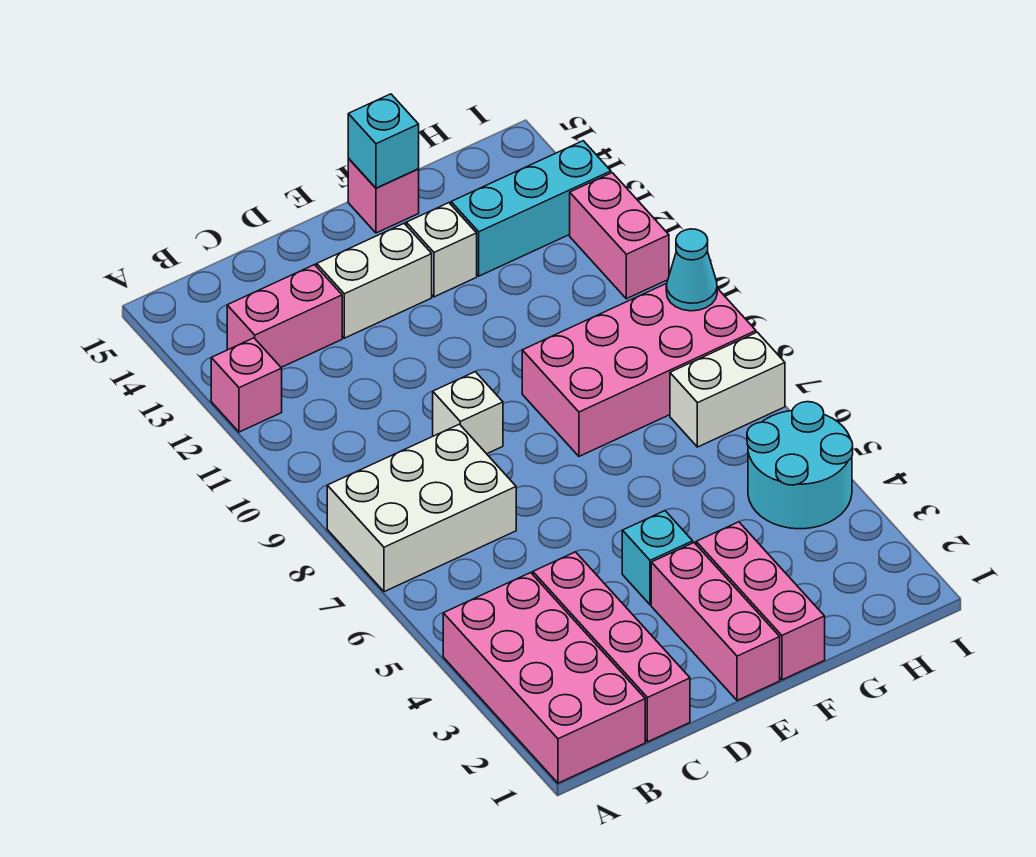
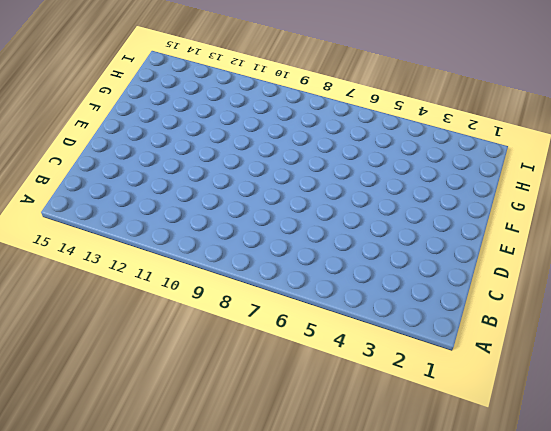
none -> pink 2x4 brick [443,573,645,783]
none -> white 2x3 brick [327,424,516,592]
none -> pink 1x1 brick [211,338,282,432]

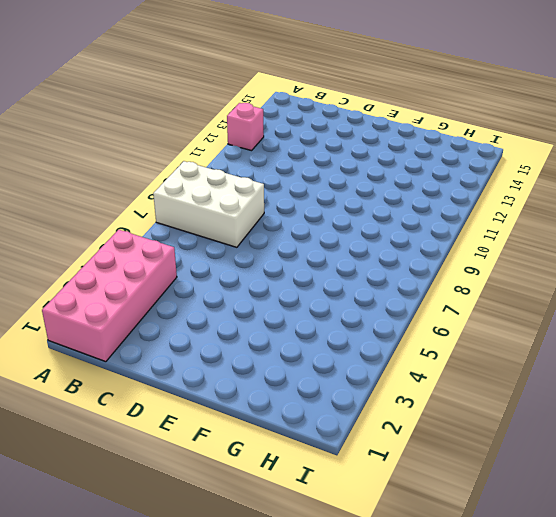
none -> pink 1x2 brick [227,265,342,367]
none -> pink 1x4 brick [533,552,690,742]
none -> white 1x1 brick [433,372,503,454]

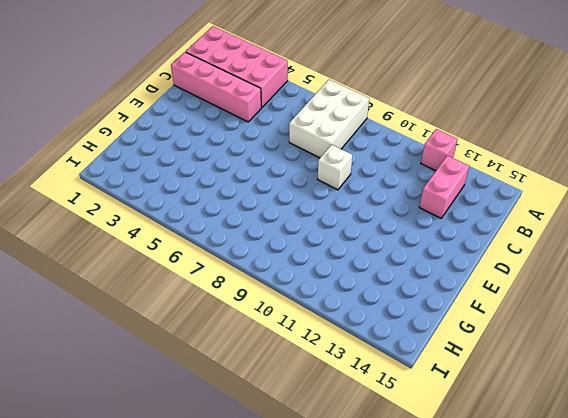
none -> white 1x2 brick [317,223,432,338]
none -> pink 1x3 brick [651,543,780,701]
none -> cyan 1x1 brick [622,511,693,605]

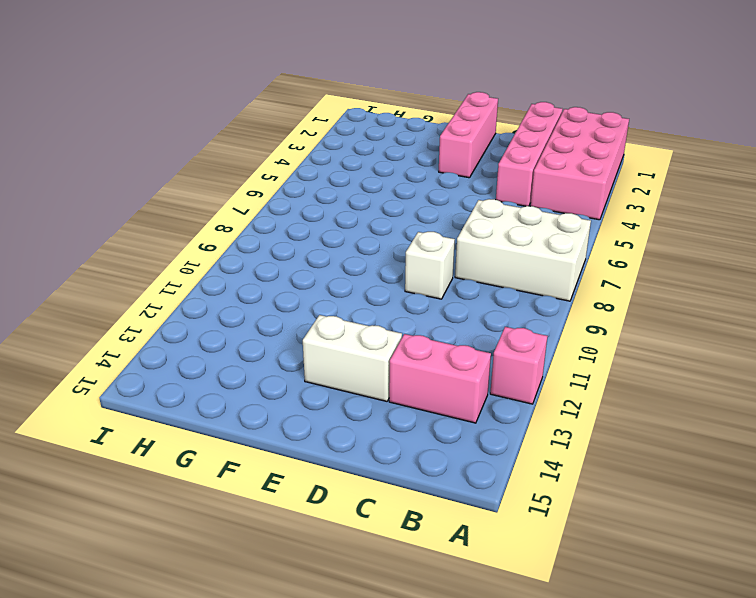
none -> cyan 1x1 brick [622,511,693,605]
none -> pink 1x3 brick [696,522,825,680]
none -> pink 2x4 brick [522,283,756,456]

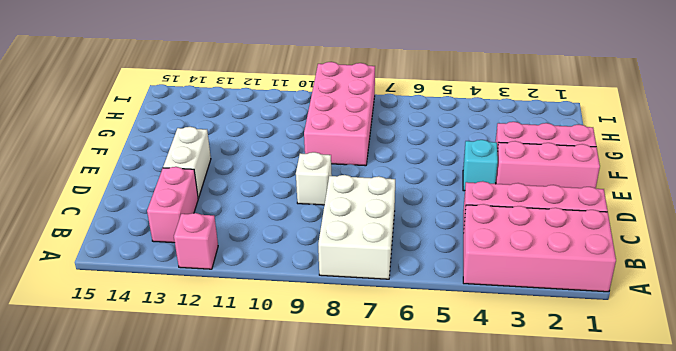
none -> white 1x1 brick [406,203,477,297]
none -> pink 1x1 brick [348,159,419,233]
none -> cyan 1x3 brick [451,141,611,276]

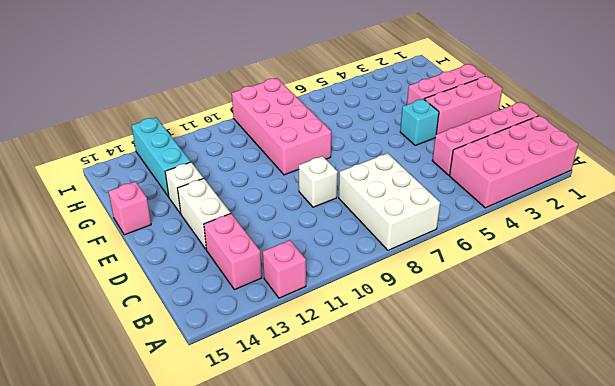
none -> cyan 2x2 round brick [747,402,853,529]
none -> white 1x2 brick [670,332,785,447]
none -> pink 1x2 brick [570,173,669,299]

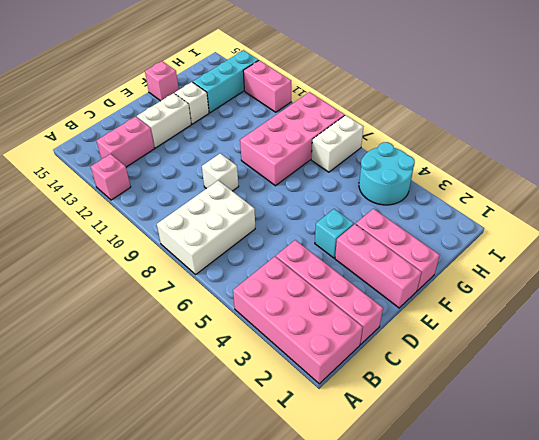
none -> cyan 1x1 brick [348,94,419,188]
none -> cyan 1x1 cone [666,229,717,311]

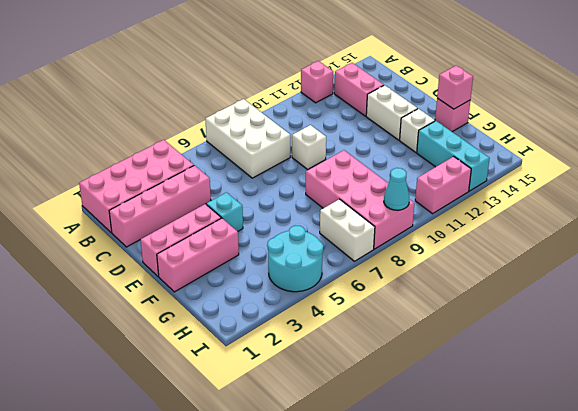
pink 1x1 brick [437,65,473,109] -> cyan 1x1 brick [348,94,419,188]

